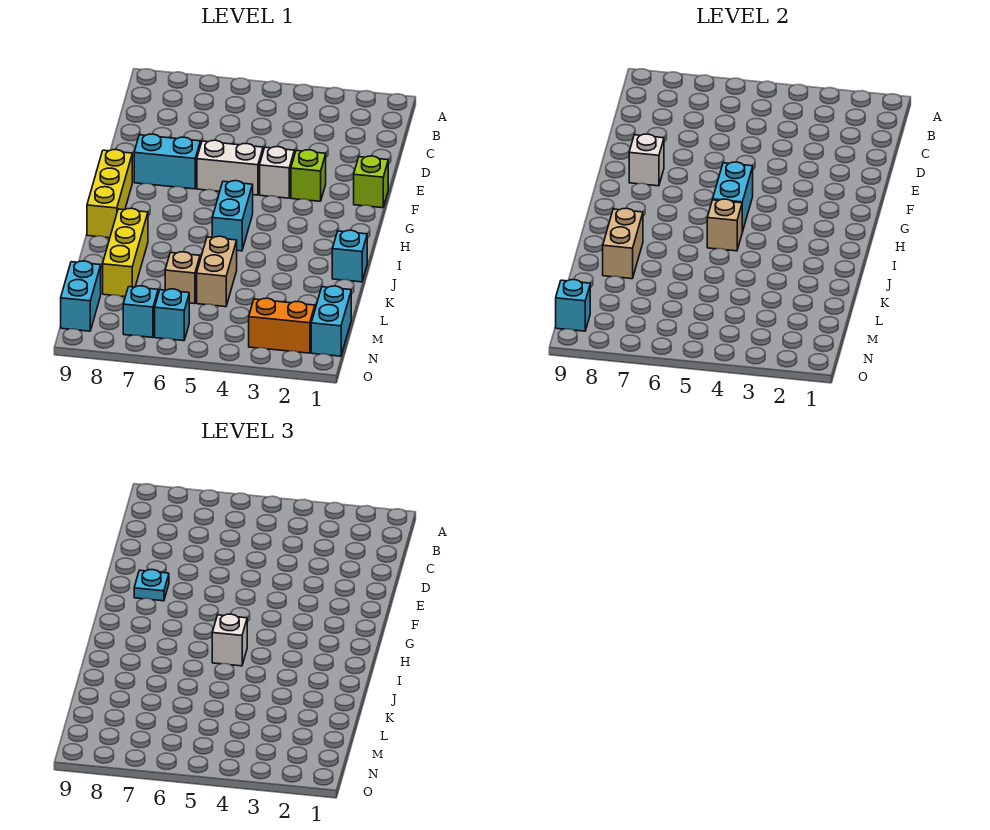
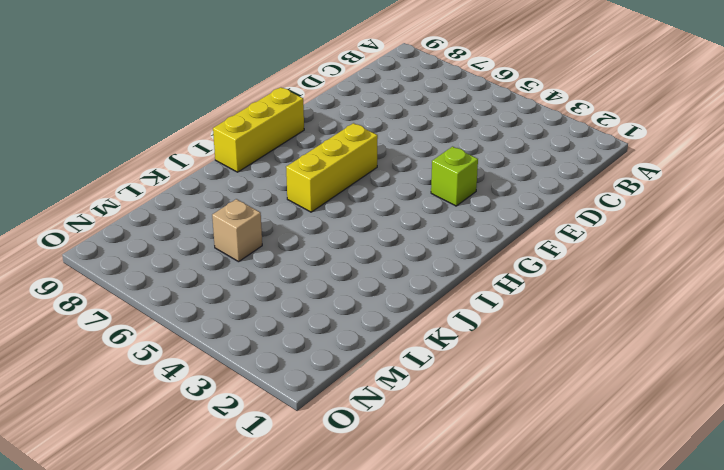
yellow 1x3 brick [286,123,378,212] -> yellow 1x3 brick moved to [103,208,148,297]
none -> lime 1x1 brick [354,156,388,208]
none -> white 1x1 brick [260,147,294,198]
none -> white 1x2 brick [197,140,263,195]

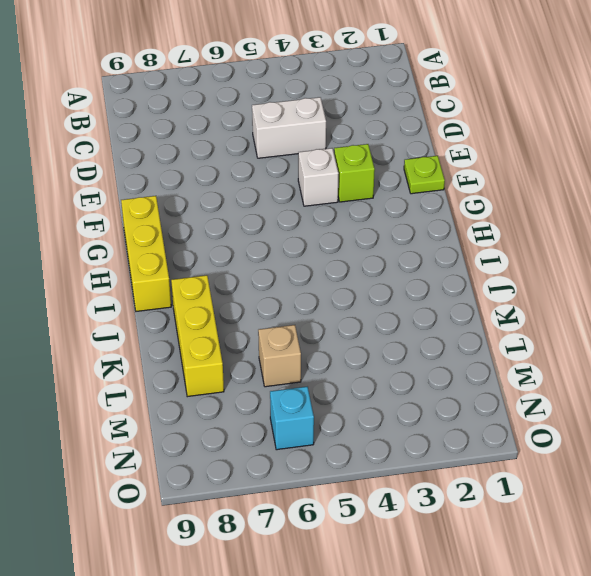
white 1x2 brick [252,97,326,158] -> white 1x2 brick moved to [197,140,263,195]
lime 1x1 plate [404,156,445,194] -> lime 1x1 brick [354,156,388,208]
none -> cyan 1x2 brick [134,134,200,189]
none -> cyan 1x2 brick [212,181,253,251]
none -> cyan 1x1 brick [332,230,367,282]

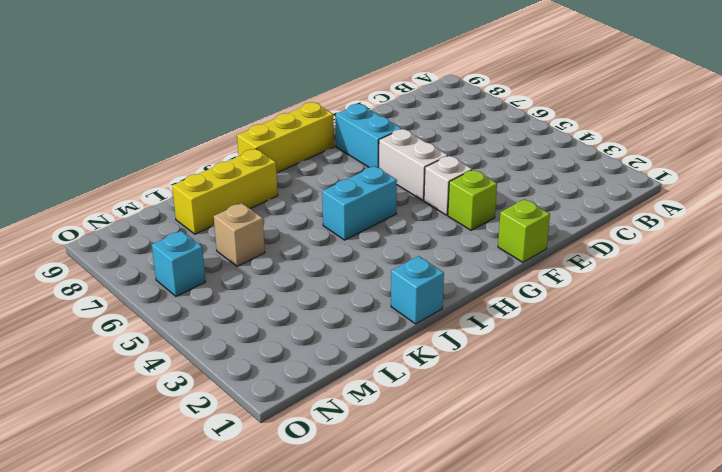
none -> tan 1x2 brick [197,236,237,307]
none -> cyan 1x2 brick [311,286,351,356]
none -> cyan 1x2 brick [61,261,101,331]

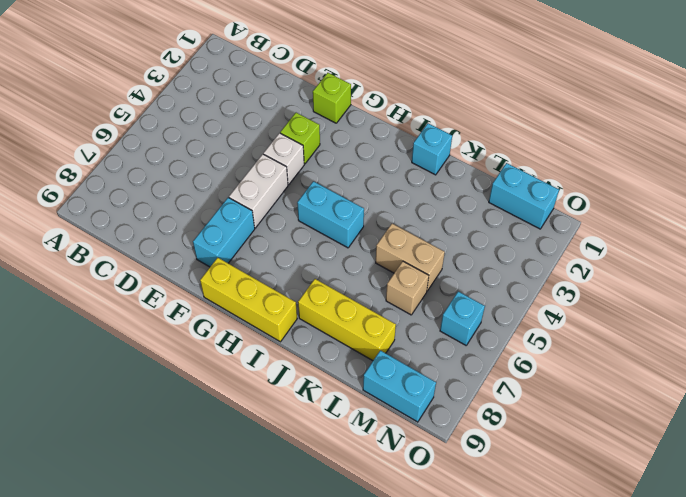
none -> orange 1x2 brick [249,298,315,353]
none -> cyan 1x1 brick [123,286,158,338]
none -> white 1x1 brick [629,134,664,186]

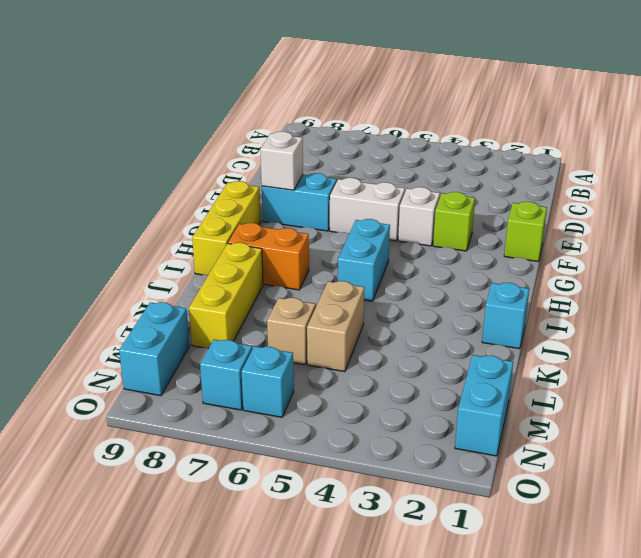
orange 1x2 brick [228,223,309,290] -> orange 1x2 brick moved to [249,298,315,353]
none -> cyan 1x2 brick [713,162,753,232]
none -> tan 1x1 brick [707,199,742,251]
none -> tan 1x2 brick [603,208,643,279]

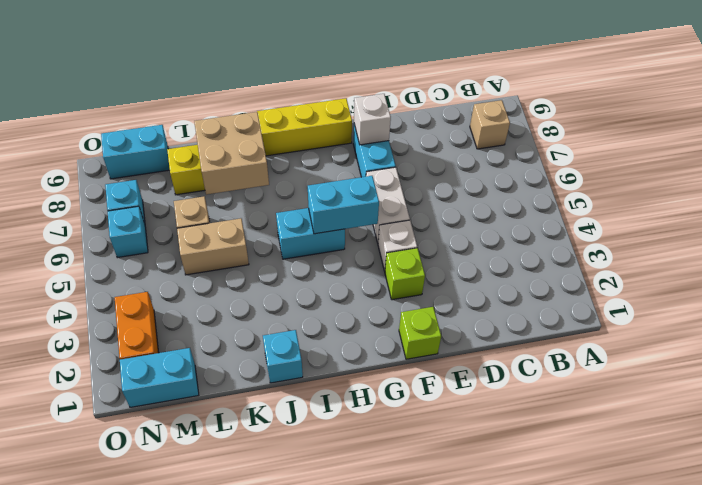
tan 1x1 brick [470,100,510,149] -> tan 1x1 brick moved to [707,199,742,251]
tan 2x2 brick [194,112,269,195] -> tan 1x2 brick [603,208,643,279]
none -> cyan 1x1 brick [556,280,590,331]
none -> cyan 1x1 plate [134,570,169,601]
none -> white 1x1 brick [212,614,247,666]

